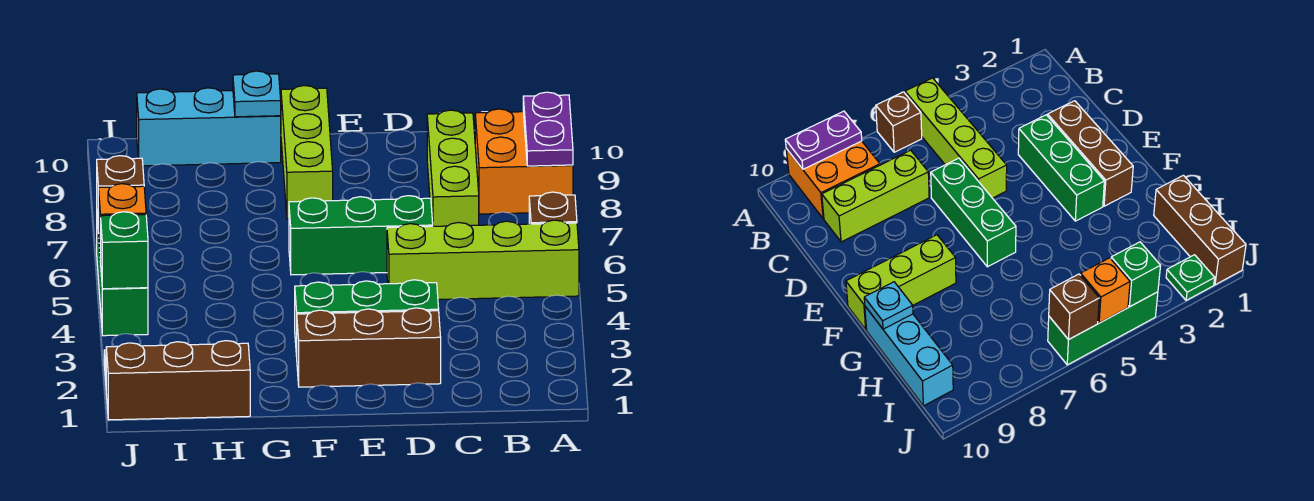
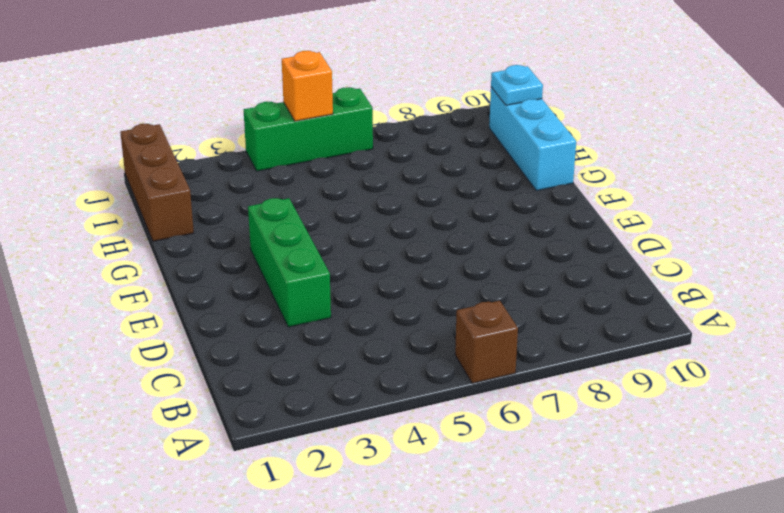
cyan 1x1 plate [491,65,543,105] -> cyan 1x1 plate moved to [233,71,281,117]
none -> lime 1x4 brick [387,220,579,299]
none -> orange 2x2 brick [475,109,573,214]
none -> lime 1x3 brick [427,110,479,226]

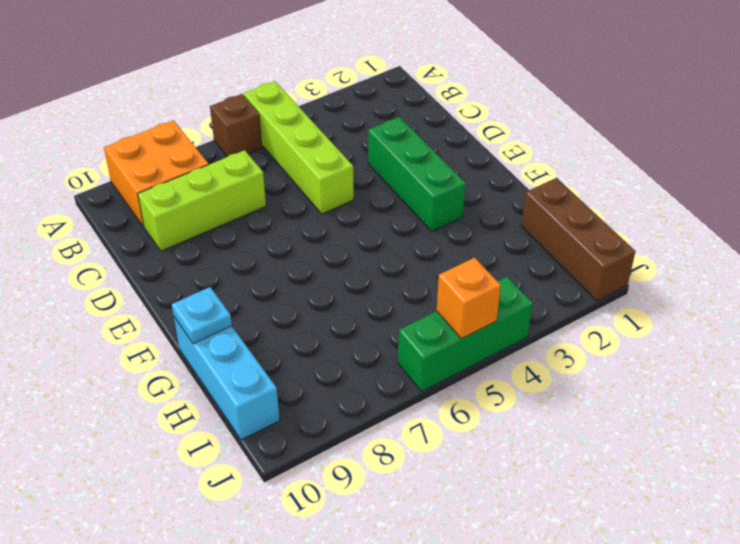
none -> brown 1x3 brick [297,308,441,387]
none -> green 1x3 brick [289,196,433,275]
none -> lime 1x3 brick [281,86,333,219]

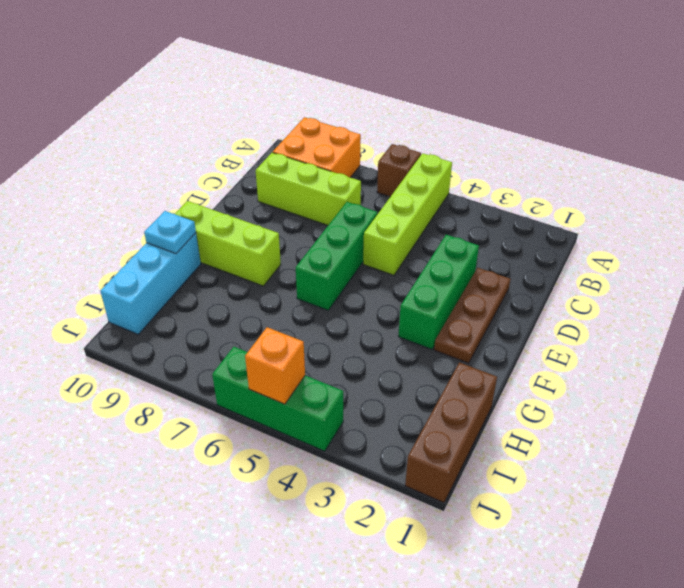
brown 1x3 plate [434,268,511,363] -> brown 1x3 brick [297,308,441,387]
none -> green 1x1 plate [1166,255,1215,300]
none -> purple 1x2 plate [523,92,573,166]
none -> green 1x1 brick [100,212,148,289]

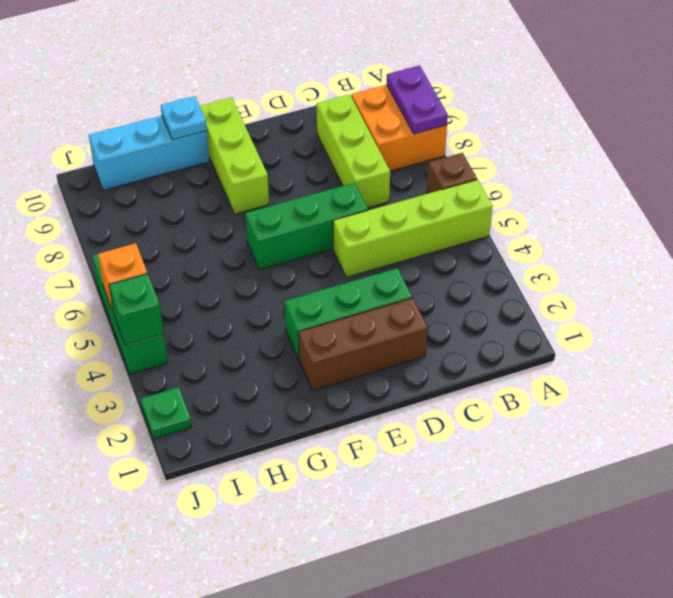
none -> brown 1x3 brick [106,341,250,420]
none -> brown 1x1 brick [97,156,144,232]

